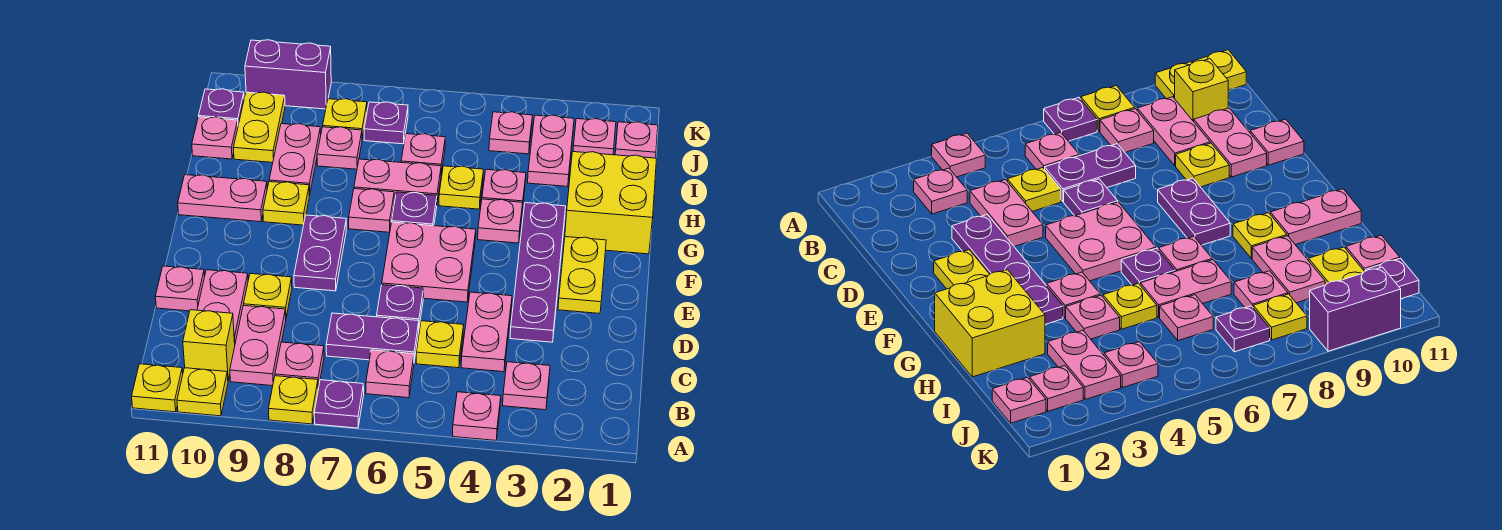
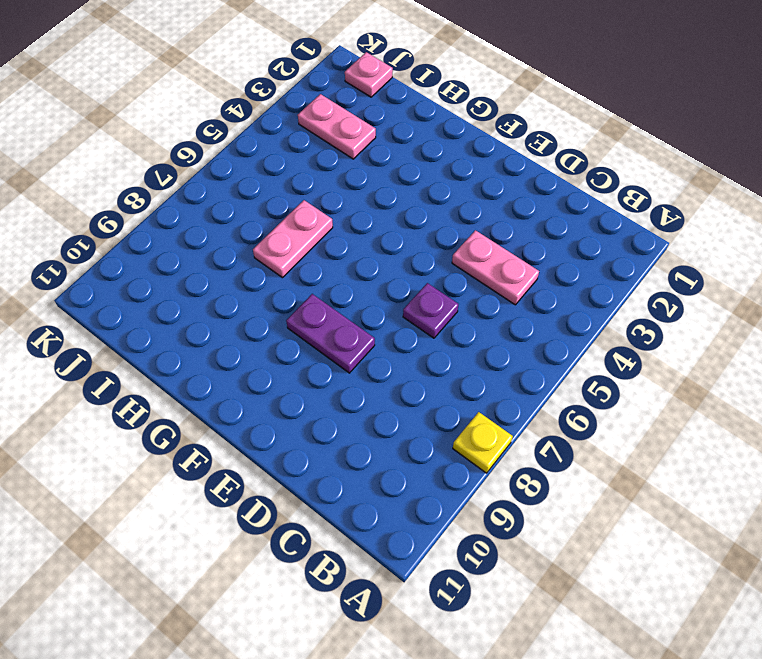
none -> pink 1x1 plate [453,392,501,440]
none -> purple 1x1 plate [314,380,364,428]
none -> yellow 1x1 plate [177,368,228,416]
none -> yellow 1x1 plate [132,364,183,412]

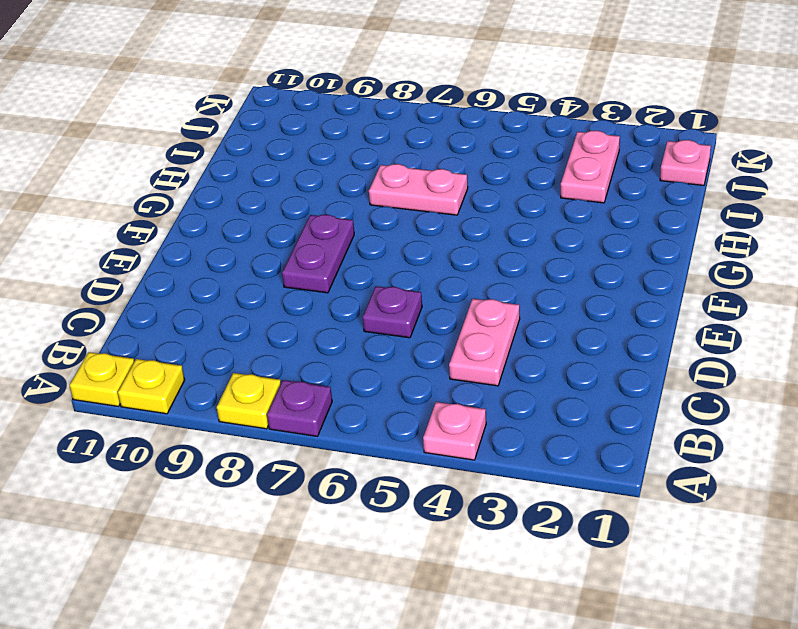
none -> pink 1x1 plate [503,362,550,410]
none -> pink 1x1 plate [366,350,414,398]
none -> pink 1x1 plate [275,342,324,389]
none -> pink 1x2 plate [230,306,286,386]

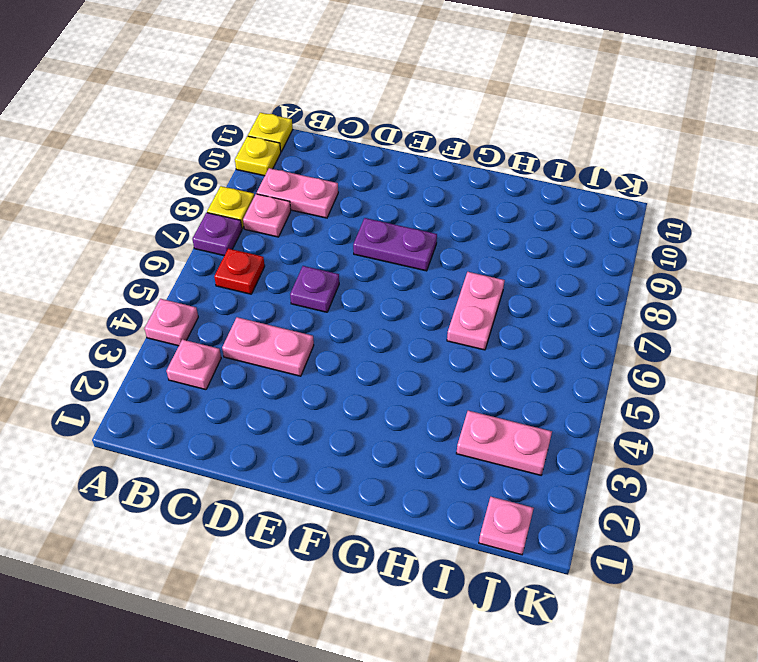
red 1x1 plate [214,249,265,294] -> pink 1x1 plate [366,350,414,398]
none -> yellow 1x1 brick [183,310,235,380]
none -> yellow 1x1 plate [416,321,464,368]
none -> purple 1x2 plate [326,313,419,361]
none -> pink 1x2 plate [197,270,248,343]

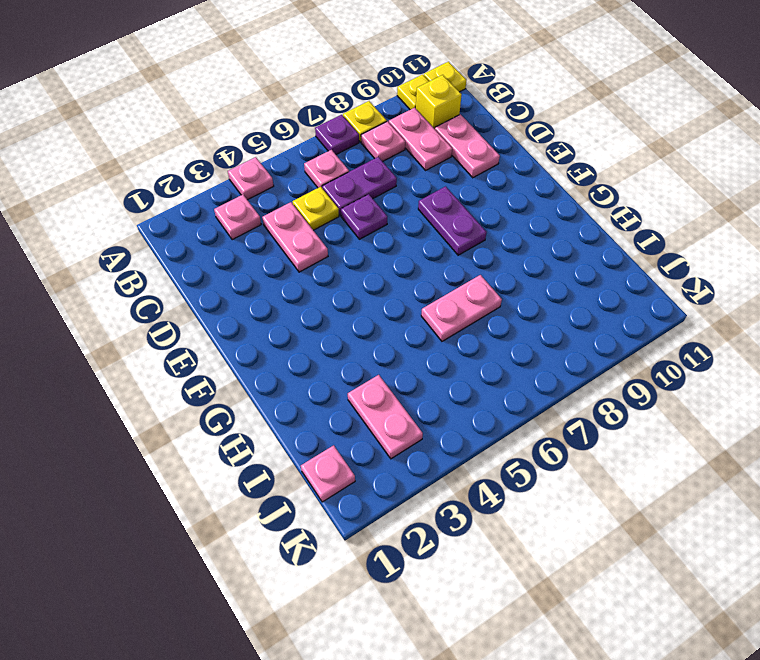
none -> purple 1x4 plate [510,203,566,342]
none -> yellow 1x1 plate [244,274,292,317]
none -> pink 1x1 plate [155,266,205,311]
none -> yellow 1x2 plate [558,237,606,313]

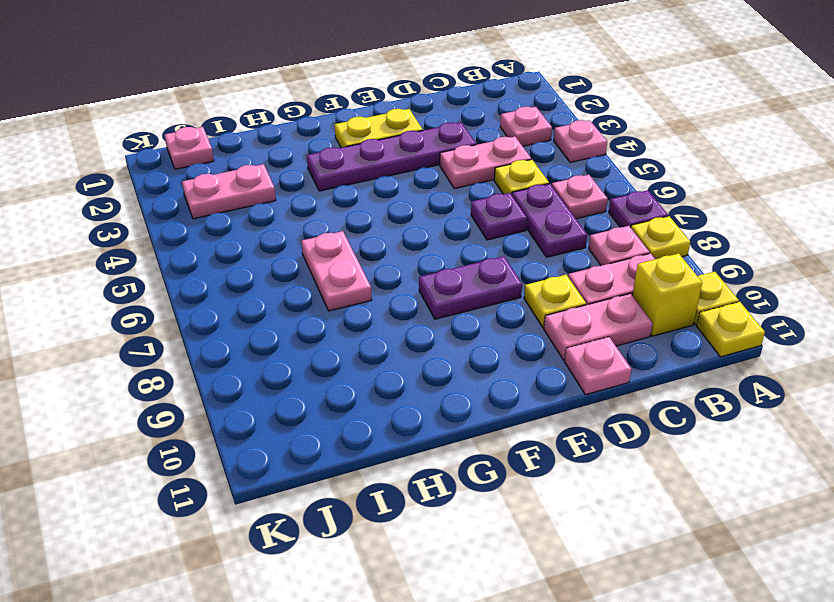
none -> pink 2x2 plate [382,222,476,302]
none -> yellow 2x2 brick [565,152,657,254]
none -> pink 1x1 plate [478,199,523,243]
none -> purple 1x1 plate [392,192,437,226]

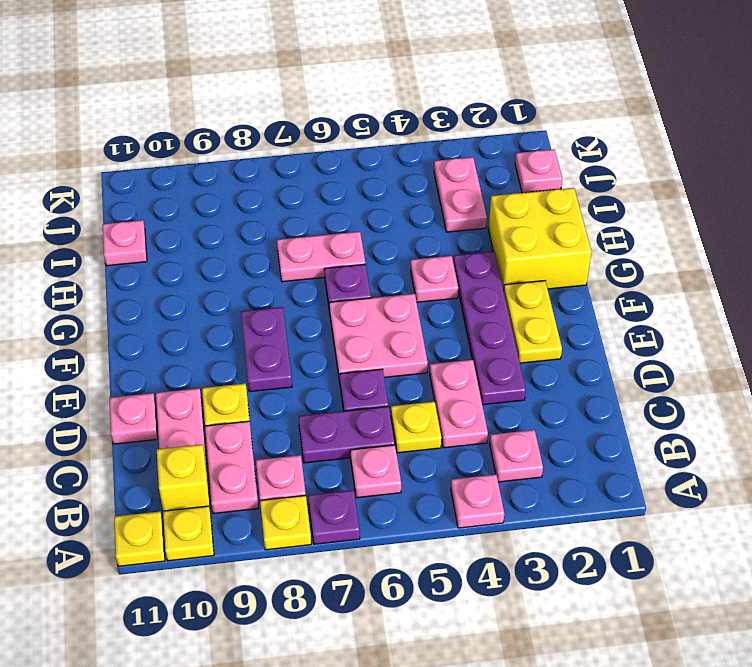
none -> pink 1x1 plate [349,189,394,232]
none -> yellow 1x1 plate [263,182,309,225]
none -> pink 1x2 plate [178,175,267,222]
none -> pink 1x1 plate [482,169,526,209]

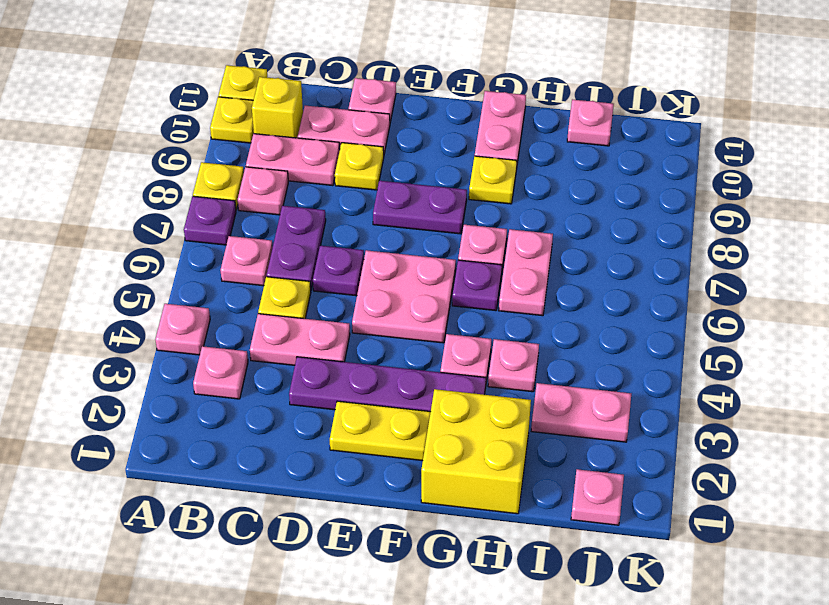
none -> yellow 1x1 plate [439,166,483,209]
none -> pink 1x2 plate [269,124,321,195]
none -> pink 1x1 plate [401,134,445,173]
none -> pink 1x1 plate [317,127,362,169]

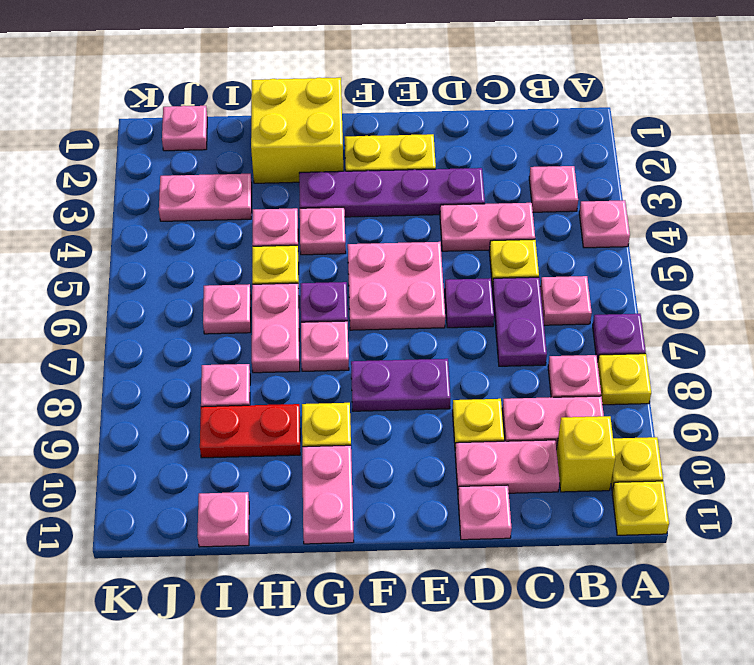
red 1x2 plate [200,404,300,458] -> pink 1x2 plate [269,124,321,195]
none -> yellow 1x2 plate [234,92,285,162]
none -> pink 1x1 plate [573,119,616,155]
none -> pink 1x1 plate [489,112,532,154]
none -> purple 1x1 plate [364,102,408,144]

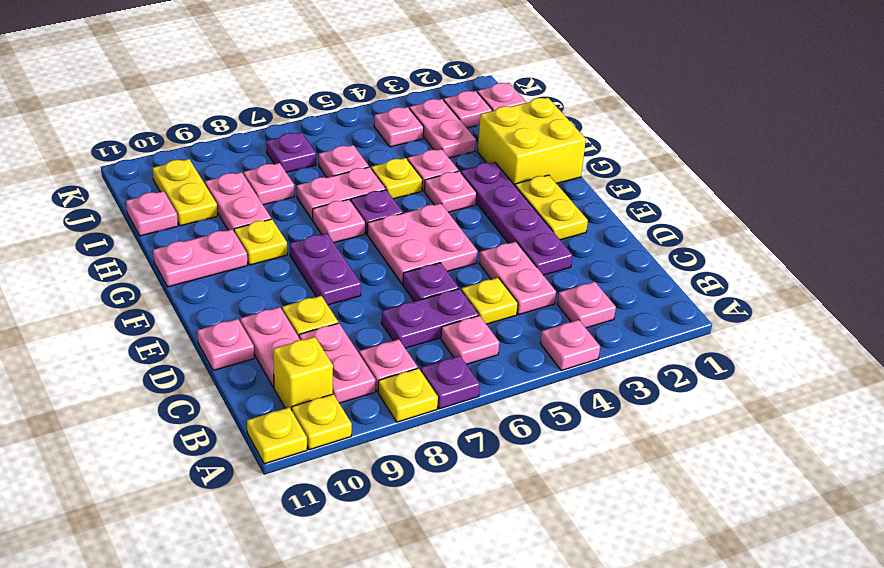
none -> yellow 1x1 plate [323,99,367,139]
none -> purple 1x1 plate [199,89,244,125]
none -> purple 1x2 brick [245,40,331,109]

